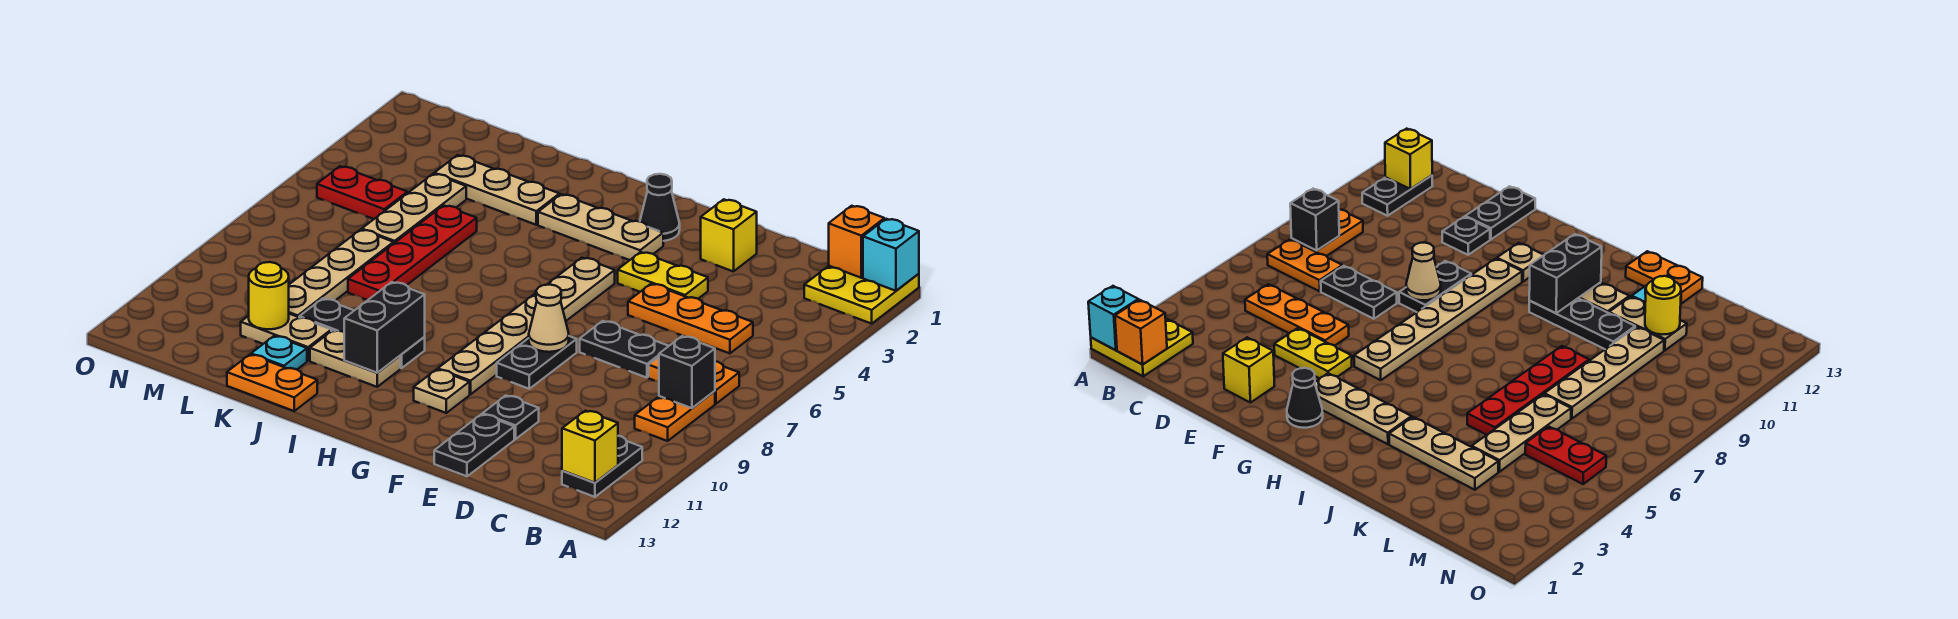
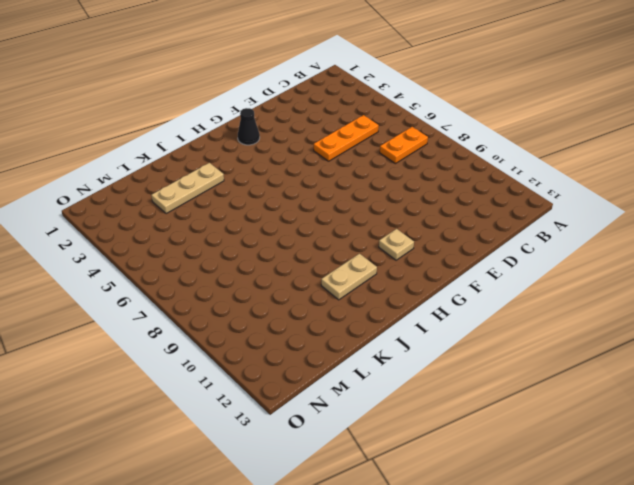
none -> yellow 2x2 plate [804,266,919,324]
none -> orange 1x2 plate [635,391,715,441]
none -> black 1x2 plate [562,436,642,497]
none -> black 1x2 plate [580,321,668,378]

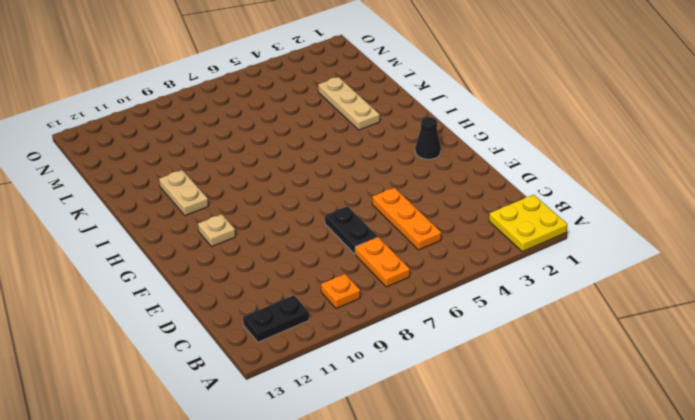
orange 1x1 plate [321,274,360,309] -> orange 1x2 plate [635,391,715,441]
none -> yellow 1x1 brick [701,199,757,272]
none -> yellow 1x2 plate [618,252,708,299]
none -> black 1x1 plate [483,396,539,439]
none -> black 1x2 plate [434,414,514,476]

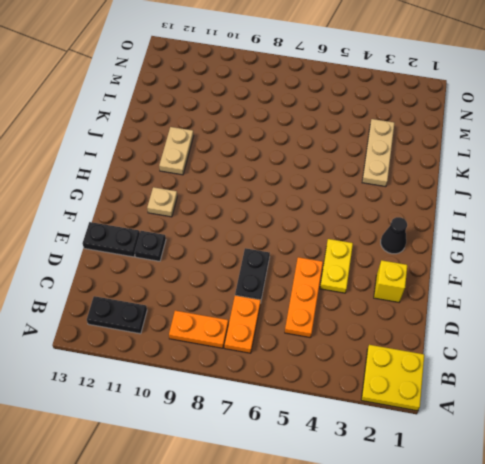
none -> black 1x2 plate [497,336,577,389]
none -> tan 1x3 plate [538,194,663,260]
none -> tan 1x6 plate [438,258,615,394]
none -> black 1x3 plate [299,299,425,368]

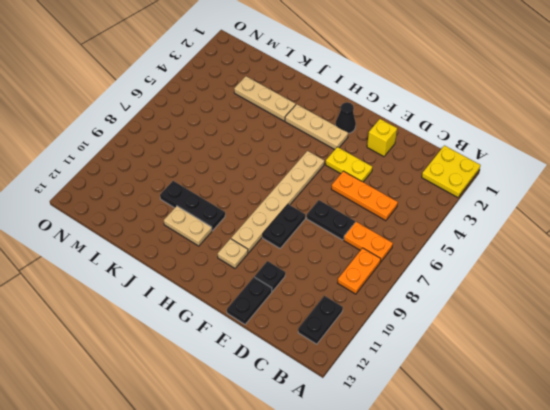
none -> orange 1x2 plate [227,355,317,411]
none -> red 1x4 plate [348,205,477,300]
none -> tan 1x2 plate [241,314,331,361]
none -> cyan 1x1 plate [251,336,307,369]

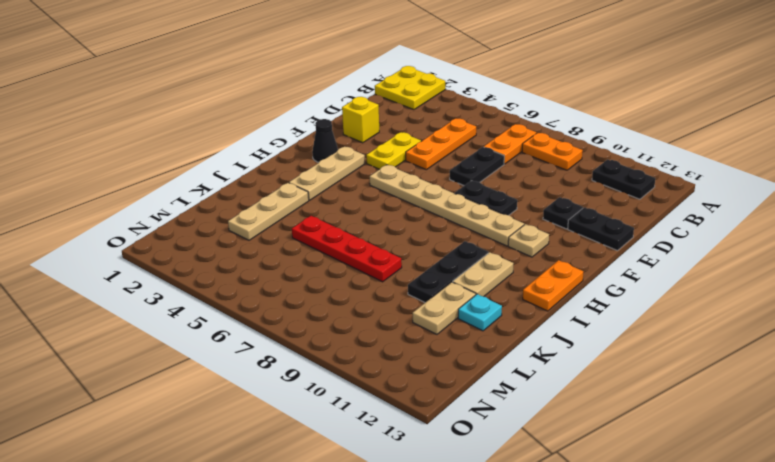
orange 1x2 plate [523,260,583,311] -> orange 1x2 plate moved to [227,355,317,411]
none -> tan 1x3 plate [362,174,466,243]
none -> tan 1x4 plate [289,230,394,317]
none -> red 1x2 plate [317,166,407,219]
none -> cyan 1x1 brick [863,219,919,291]

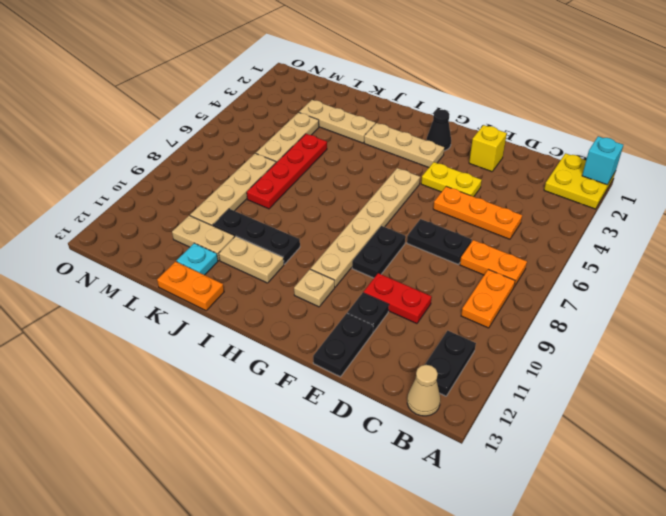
tan 1x1 cone [407,365,440,416] -> tan 1x1 cone moved to [529,285,569,352]
red 1x2 plate [363,273,432,324] -> red 1x2 plate moved to [317,166,407,219]
none -> orange 1x1 brick [829,206,884,278]
none -> black 1x1 brick [659,336,715,408]
none -> yellow 1x1 brick [562,411,618,483]
none -> black 1x2 brick [344,282,425,373]

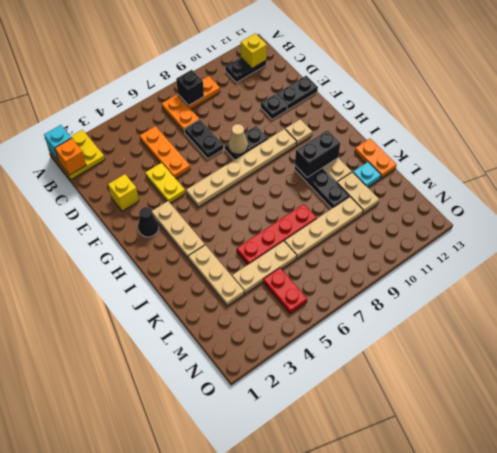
none -> yellow 1x1 round brick [249,262,289,329]

